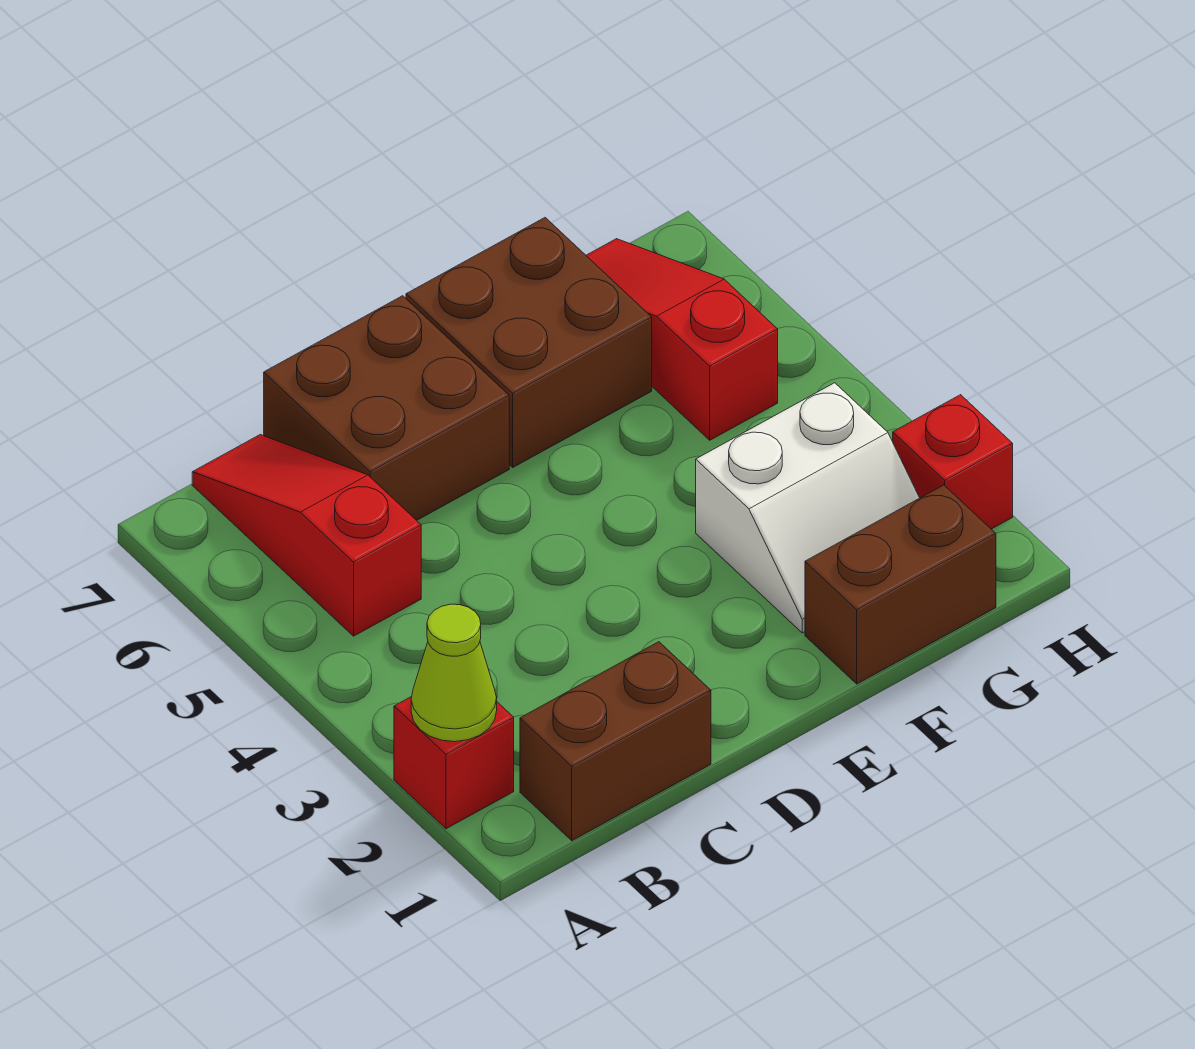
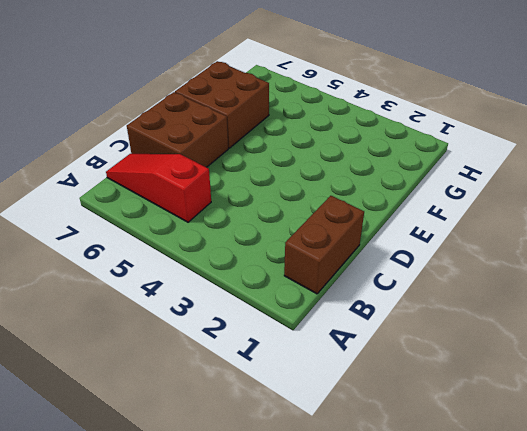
none -> red 1x1 brick [394,696,514,829]
none -> brown 1x2 brick [805,485,996,684]

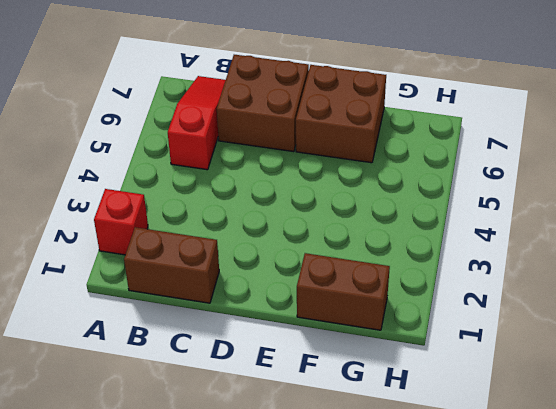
none -> white 2x2 slope [696,383,919,633]
none -> red 1x3 slope [586,239,778,440]

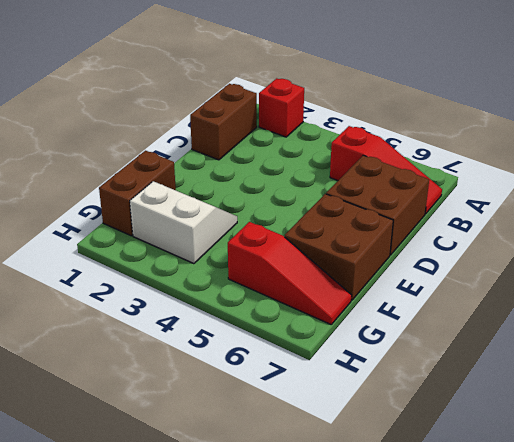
white 2x2 slope [130,181,237,264] -> white 2x2 slope turned to [696,383,919,633]
none -> red 1x1 brick [893,395,1013,529]
none -> lime 1x1 cone [411,604,497,742]

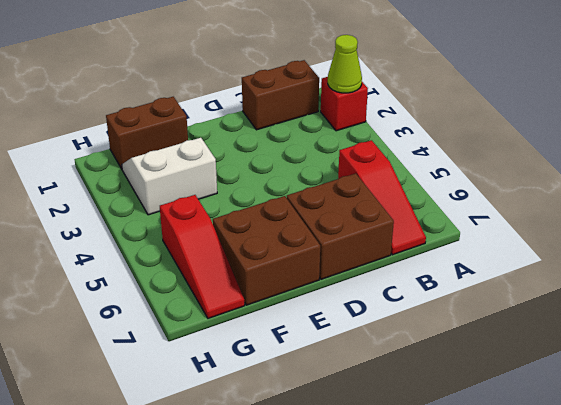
none -> red 1x1 brick [893,395,1013,529]

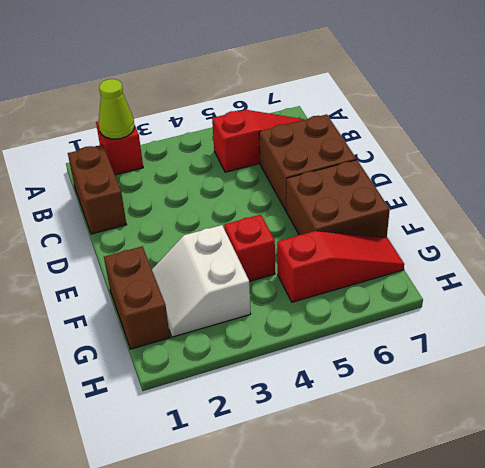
red 1x1 brick [224,215,275,281] -> red 1x1 brick moved to [893,395,1013,529]

